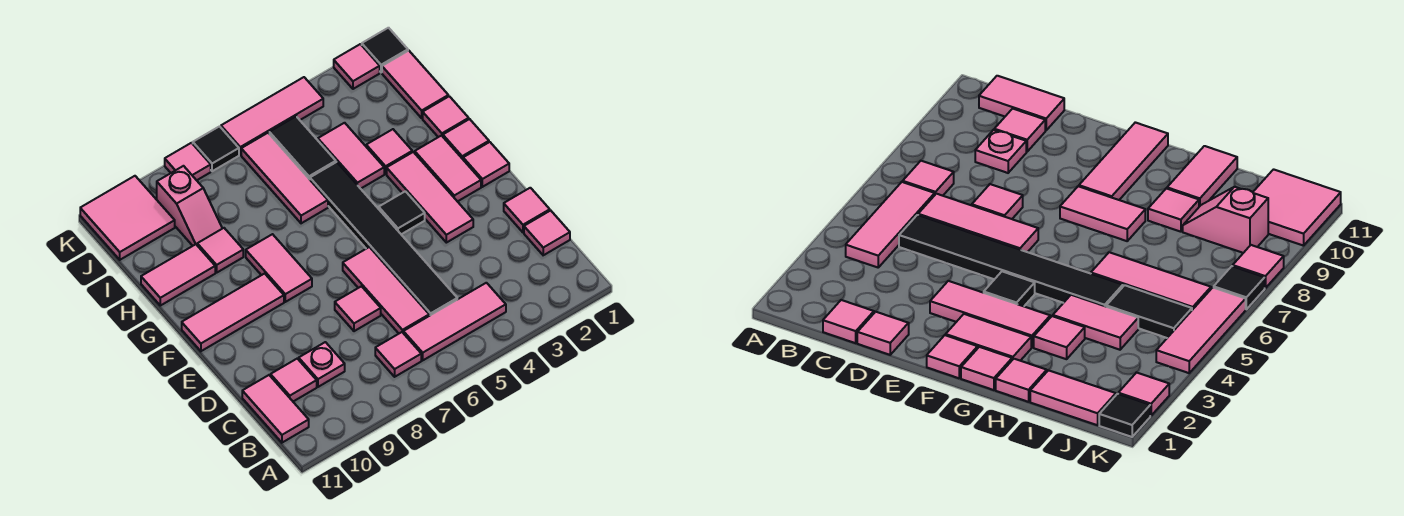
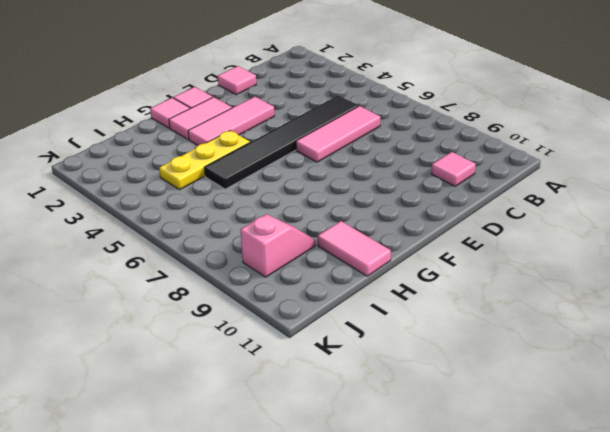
yellow 1x3 plate [159,130,250,190] -> pink 1x2 tile [318,123,384,189]
none -> pink 1x3 tile [403,283,506,360]
none -> pink 1x1 tile [375,332,421,377]
none -> pink 1x2 tile [242,375,309,443]
none -> pink 1x1 tile [524,210,570,255]

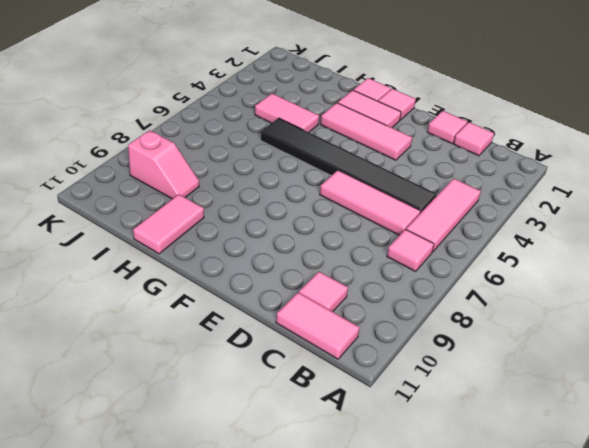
none -> pink 1x1 plate [299,342,345,387]
none -> pink 1x1 tile [335,286,381,331]
none -> black 1x1 tile [379,191,425,234]
none -> pink 1x2 tile [246,234,312,302]

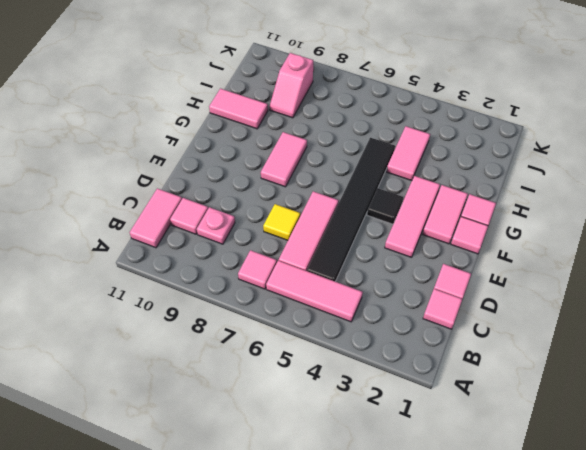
yellow 1x1 tile [263,204,300,240] -> pink 1x1 tile [335,286,381,331]
none -> pink 1x3 tile [182,274,284,351]
none -> pink 1x1 tile [423,96,469,137]
none -> pink 1x1 tile [366,129,412,174]
none -> pink 1x3 tile [241,133,328,223]

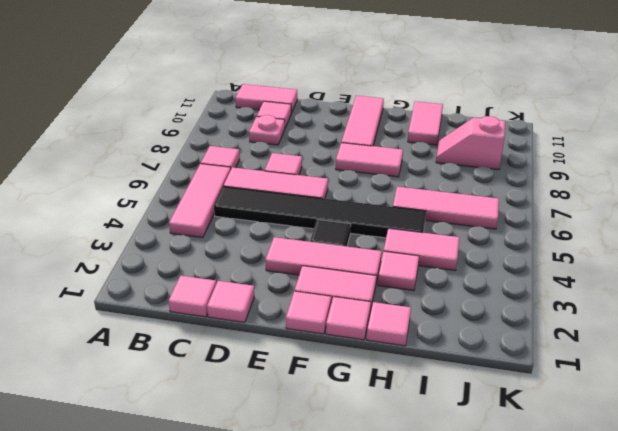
none -> pink 1x1 tile [197,228,243,272]
none -> pink 1x2 tile [382,51,448,118]
none -> black 1x2 tile [269,117,336,179]
none -> pink 2x2 tile [80,176,175,260]

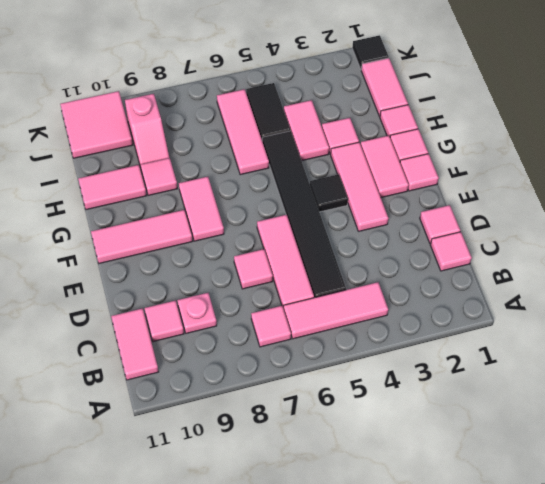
none -> pink 1x1 tile [334,44,380,89]
none -> pink 1x3 tile [221,77,323,155]
none -> black 1x1 tile [193,126,239,171]
none -> pink 1x1 tile [165,143,211,180]

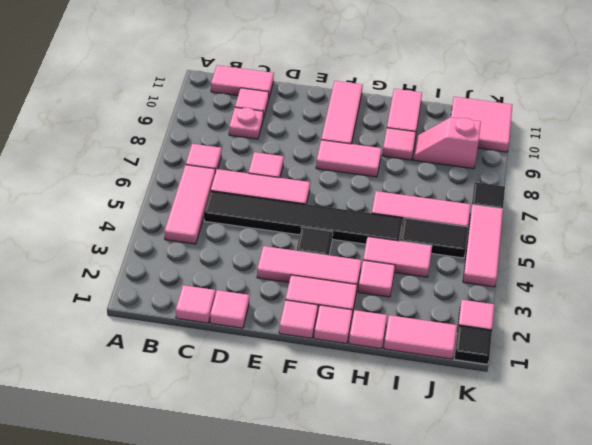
none -> pink 1x1 tile [165,143,211,180]

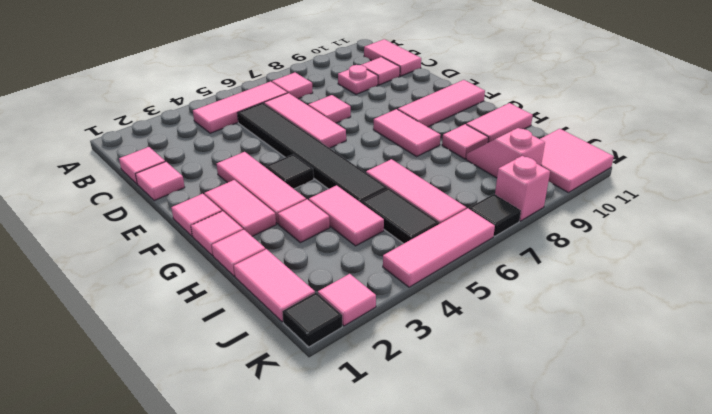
pink 1x1 brick [495,156,550,221] -> pink 1x1 tile [165,143,211,180]

